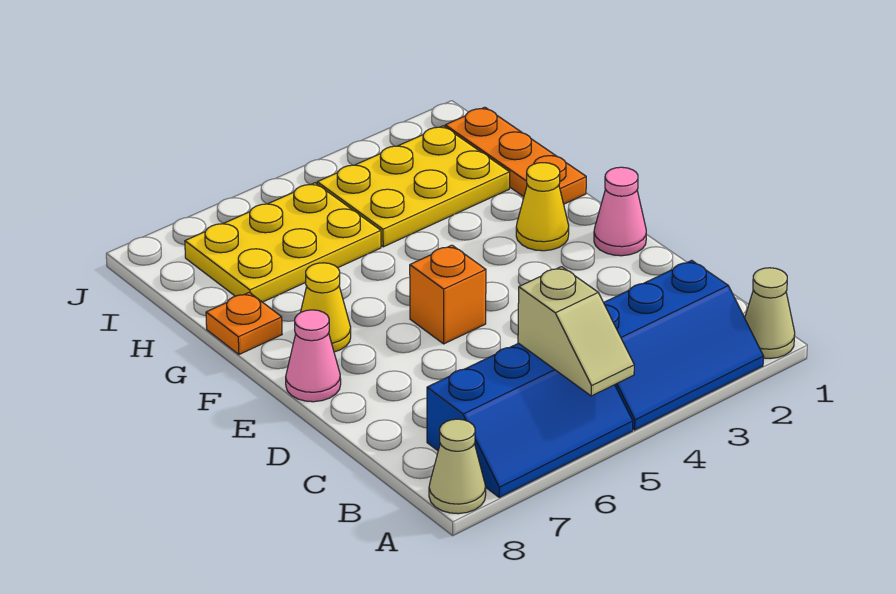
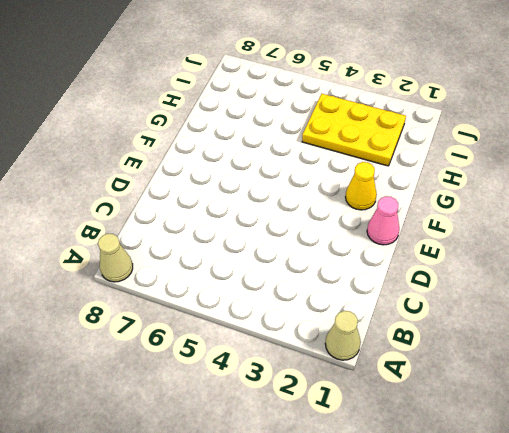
none -> blue 2x3 slope [604,260,764,430]
none -> blue 2x3 slope [427,343,633,497]
none -> orange 1x1 brick [410,245,486,344]

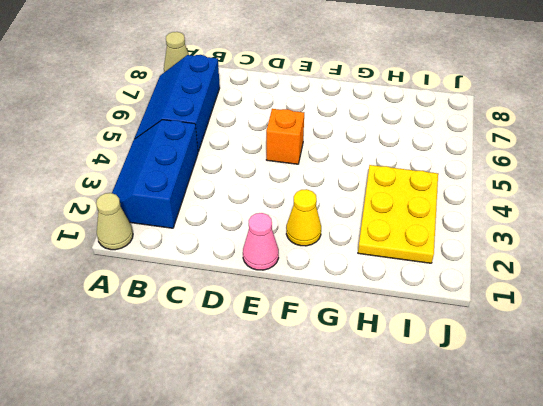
none -> pink 1x1 cone [286,310,341,402]
none -> yellow 1x1 cone [301,263,351,352]
none -> orange 1x3 plate [445,107,586,204]

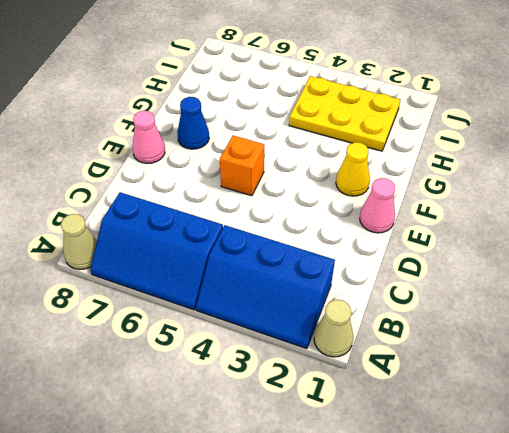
blue 1x1 cone [177,97,209,149] -> yellow 1x1 cone [301,263,351,352]
none -> orange 1x3 plate [445,107,586,204]
none -> orange 1x1 plate [206,292,282,354]
none -> yellow 2x3 plate [185,183,381,302]

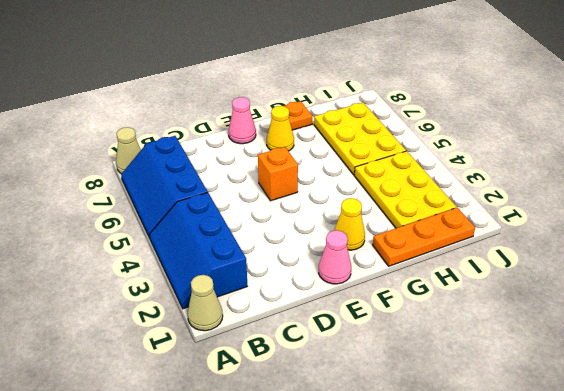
none -> tan 1x2 slope [518,267,634,396]

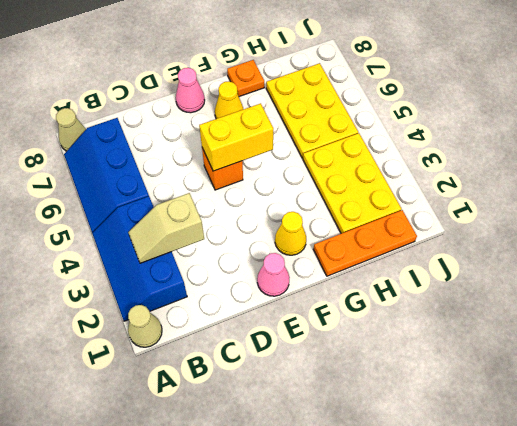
tan 1x2 slope [128,193,204,263] -> tan 1x2 slope moved to [518,267,634,396]
yellow 1x2 brick [199,103,273,171] -> none

